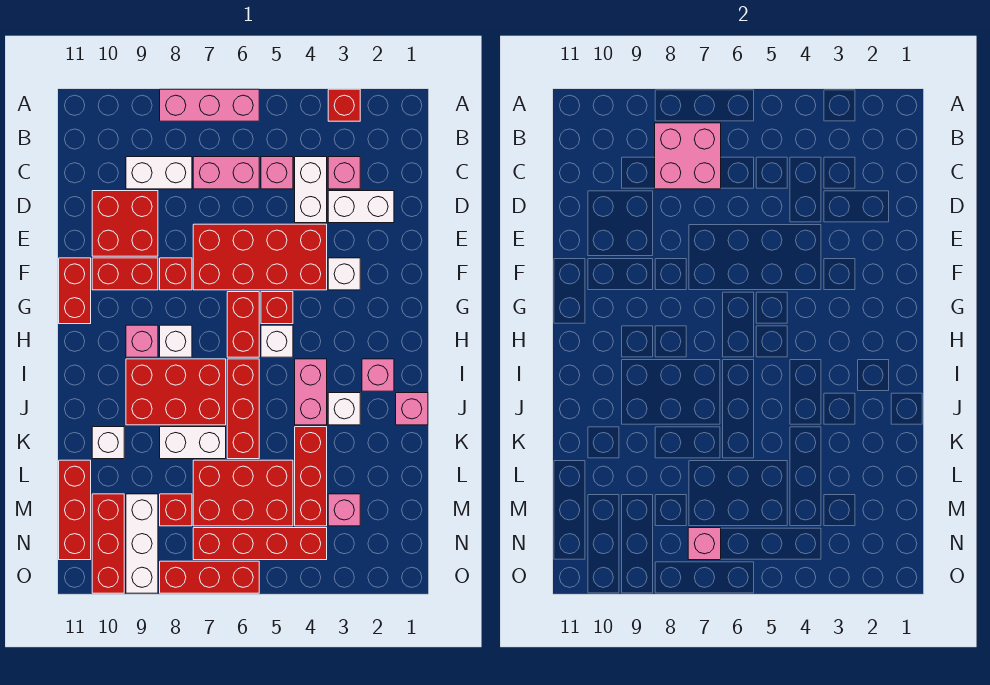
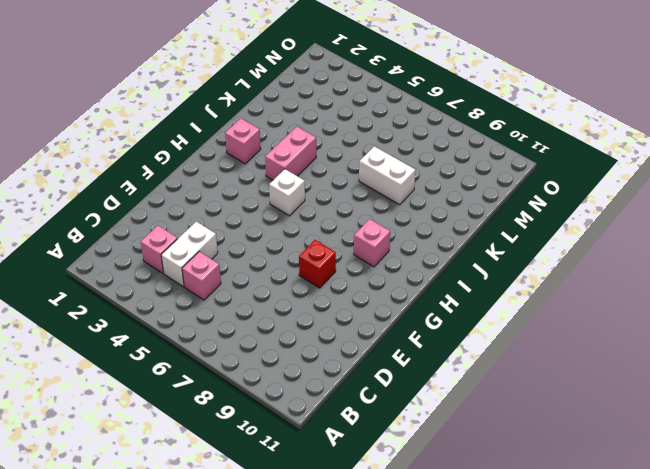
none -> red 1x1 brick [328,89,360,121]
none -> pink 1x3 brick [160,89,259,121]
none -> pink 1x2 brick [193,157,259,189]
none -> white 1x2 brick [126,157,192,189]

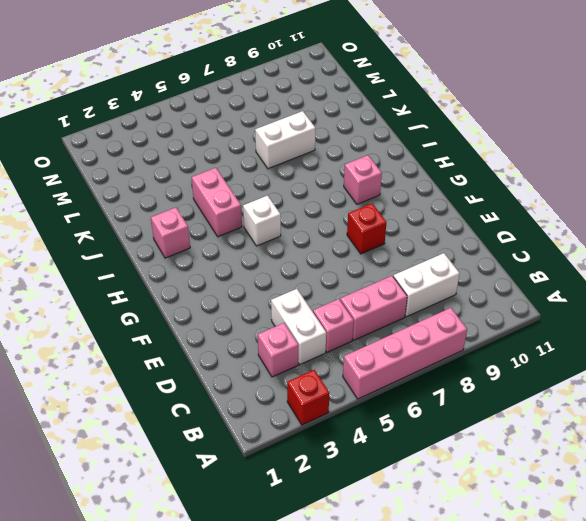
pink 1x4 brick [343,308,467,399] -> pink 1x3 brick [160,89,259,121]
none -> white 1x2 brick [328,191,394,223]
none -> red 2x2 brick [92,191,158,256]
none -> red 2x4 brick [193,224,327,290]
none -> white 1x1 brick [328,258,360,290]

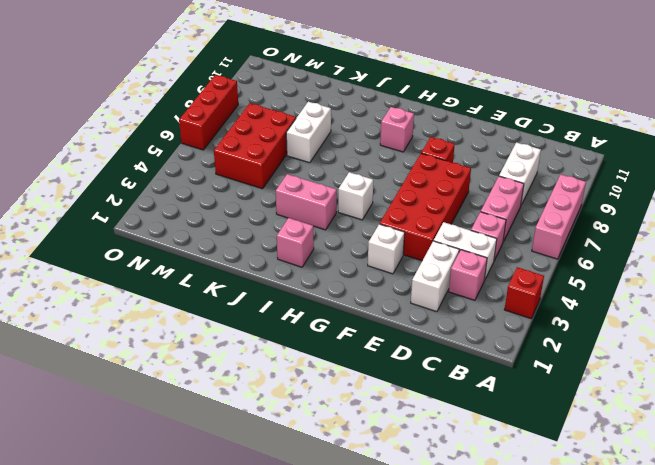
none -> red 2x2 brick [92,191,158,256]
none -> red 1x2 brick [92,258,158,290]
none -> red 1x2 brick [59,258,91,324]
none -> red 1x1 brick [261,292,293,324]

